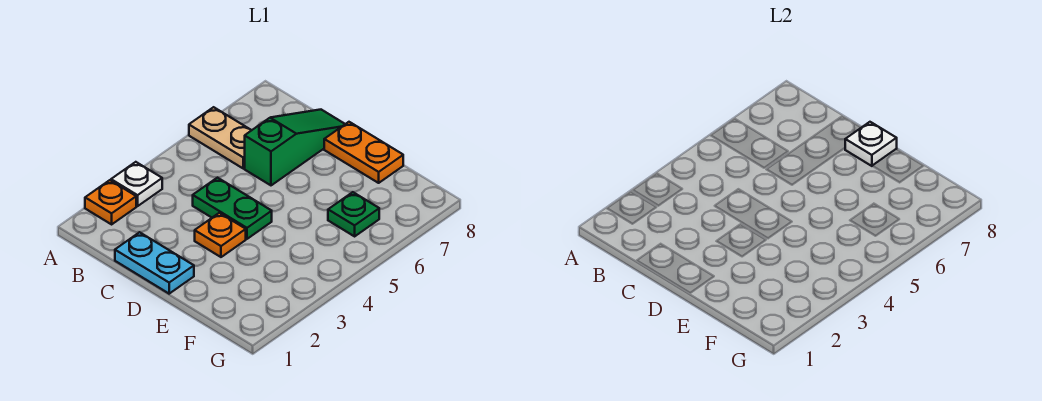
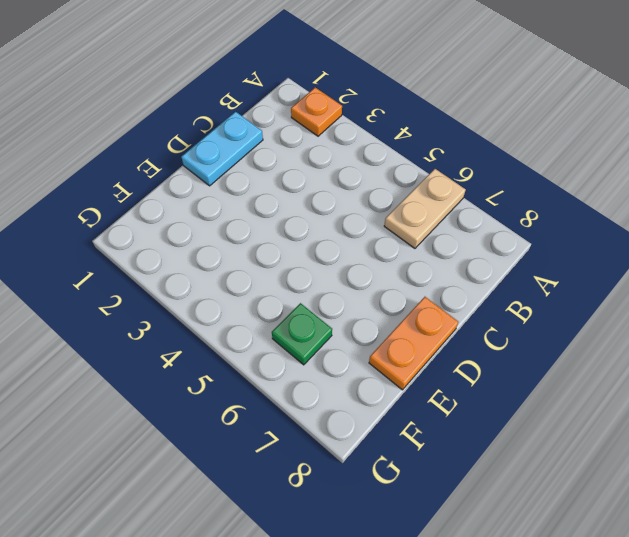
none -> white 1x1 plate [111,162,162,206]
none -> green 1x2 plate [193,178,272,239]

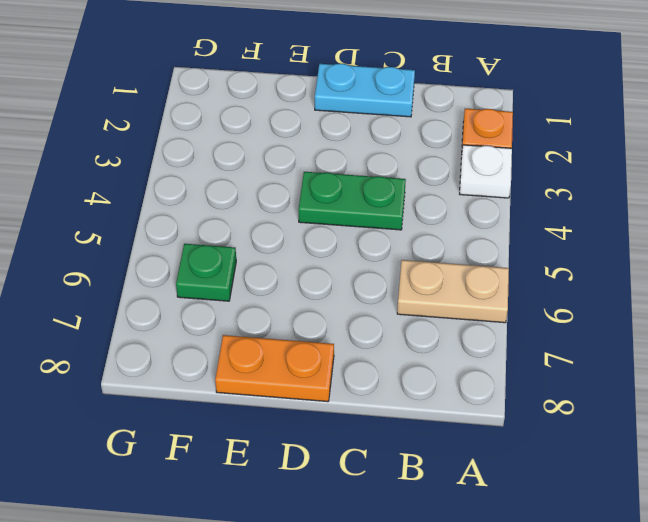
none -> green 1x3 slope [245,110,345,185]
none -> orange 1x1 plate [195,213,246,257]

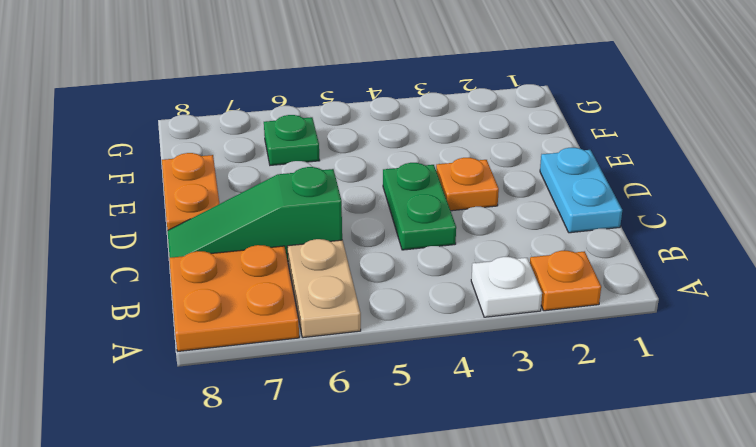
orange 2x2 plate [169,245,299,351] -> none
none -> white 1x1 plate [845,122,897,166]

